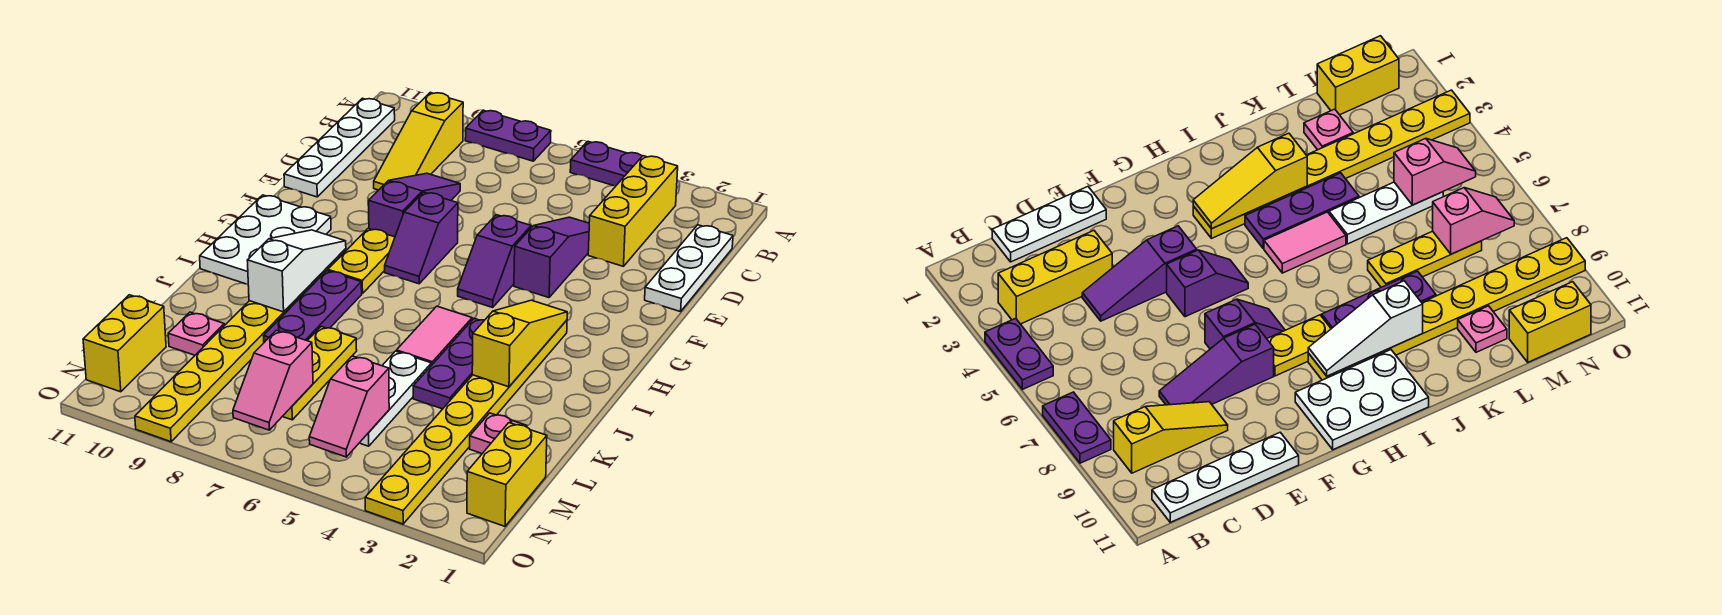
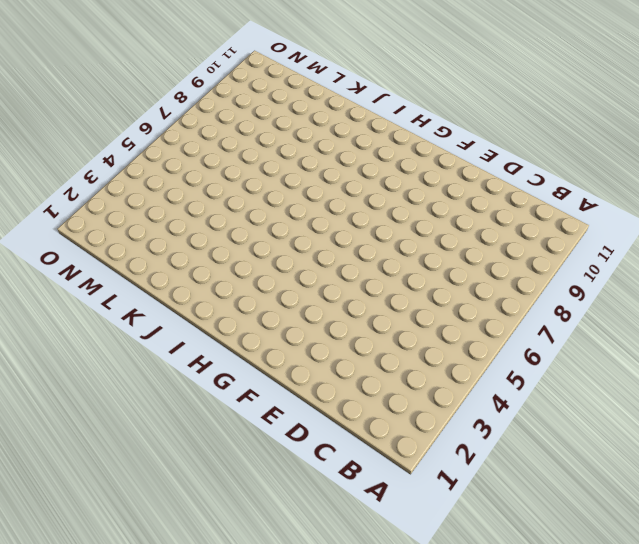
none -> purple 1x2 plate [570,142,642,186]
none -> purple 1x2 plate [465,110,551,161]
none -> yellow 1x3 brick [588,156,678,266]

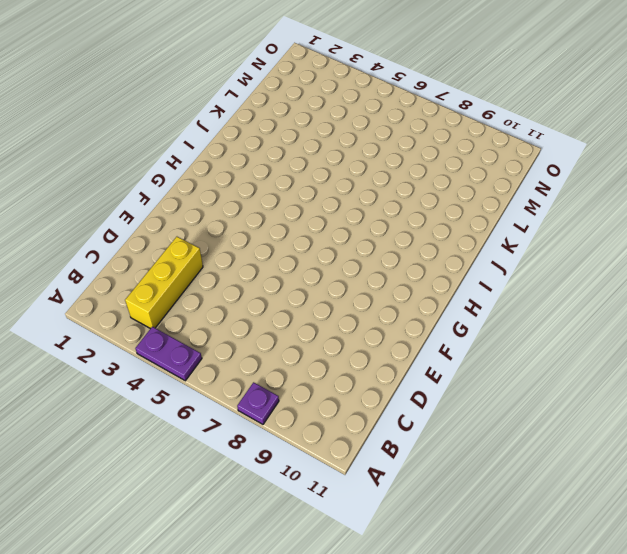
purple 1x1 plate [237,382,279,424] -> purple 1x2 plate [465,110,551,161]
none -> yellow 1x3 slope [374,92,463,190]
none -> white 1x4 plate [284,98,395,197]
none -> white 1x3 plate [645,225,733,312]

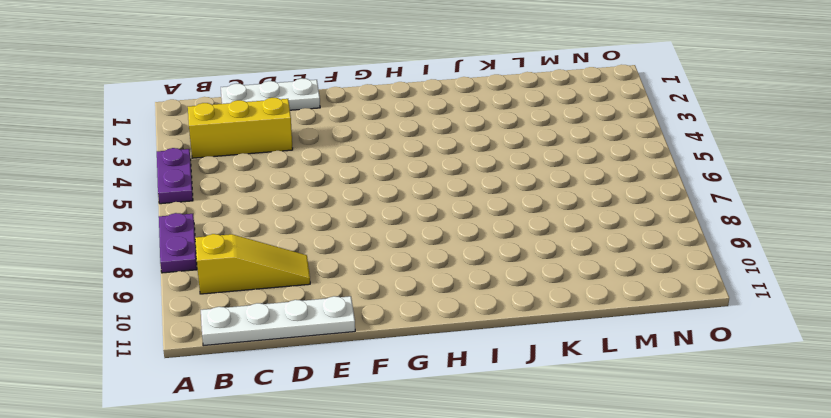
none -> purple 1x3 slope [514,217,589,298]
none -> purple 1x3 slope [369,173,460,237]
none -> purple 1x2 slope [458,215,531,307]

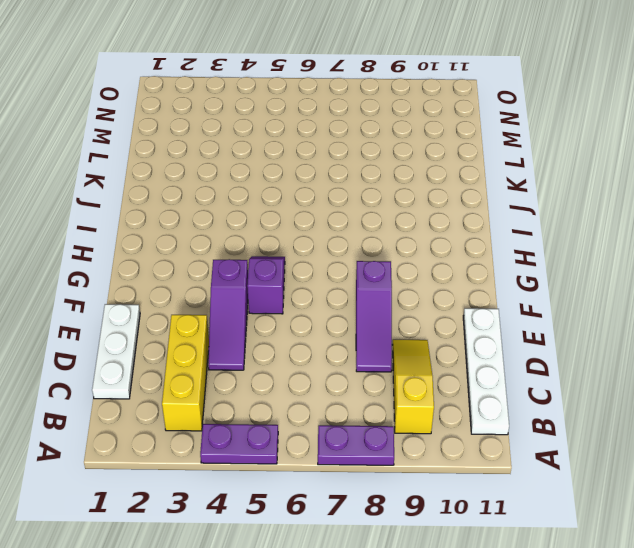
none -> purple 1x2 slope [385,192,458,284]
none -> yellow 1x2 plate [328,229,395,294]
none -> white 2x3 plate [200,195,331,284]

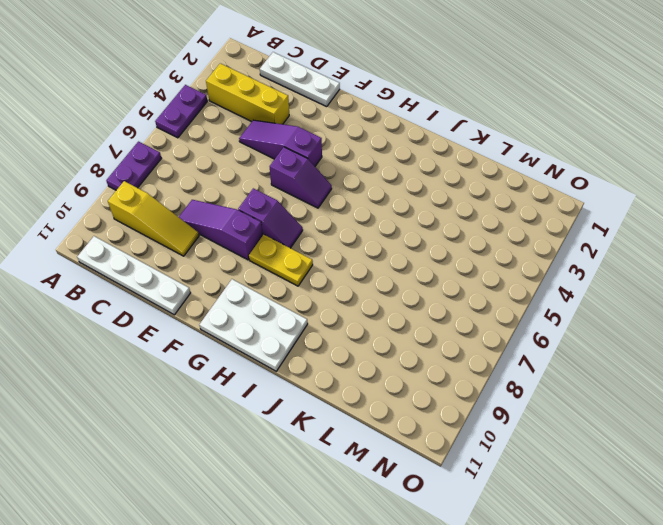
none -> yellow 1x8 plate [365,320,567,524]
none -> yellow 1x8 plate [135,249,346,442]
none -> purple 1x3 plate [413,318,484,409]

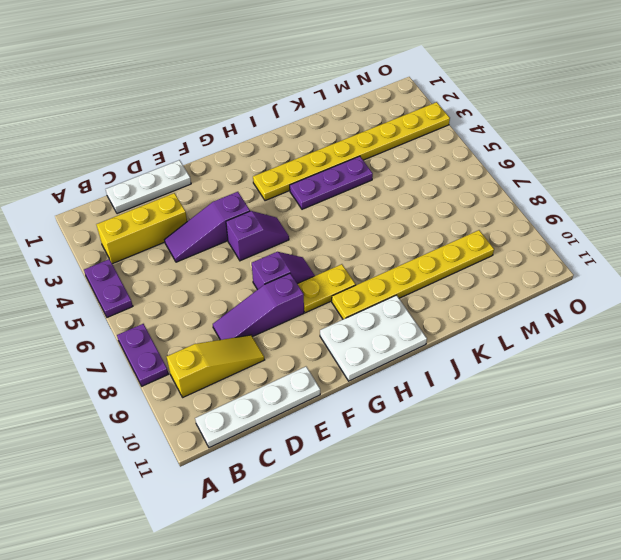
yellow 1x6 plate [332,230,494,319] -> yellow 1x8 plate [135,249,346,442]
none -> pink 1x2 tile [397,306,472,366]
none -> purple 1x3 plate [264,271,362,342]
none -> white 1x3 plate [360,351,431,446]

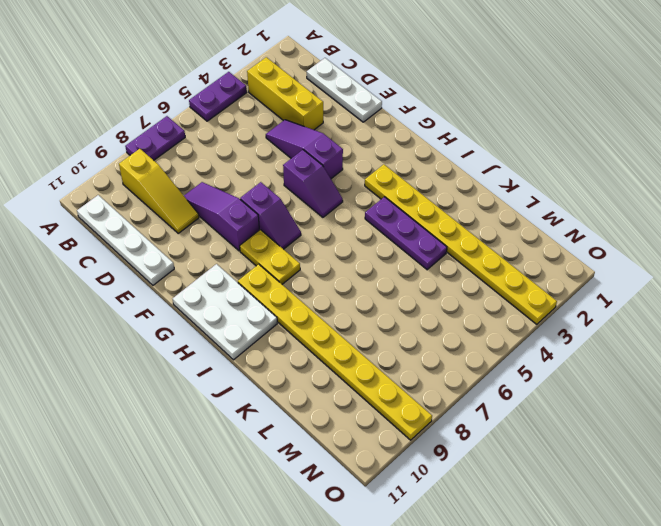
none -> pink 1x2 tile [397,306,472,366]
none -> purple 1x3 plate [264,271,362,342]
none -> white 1x3 plate [360,351,431,446]

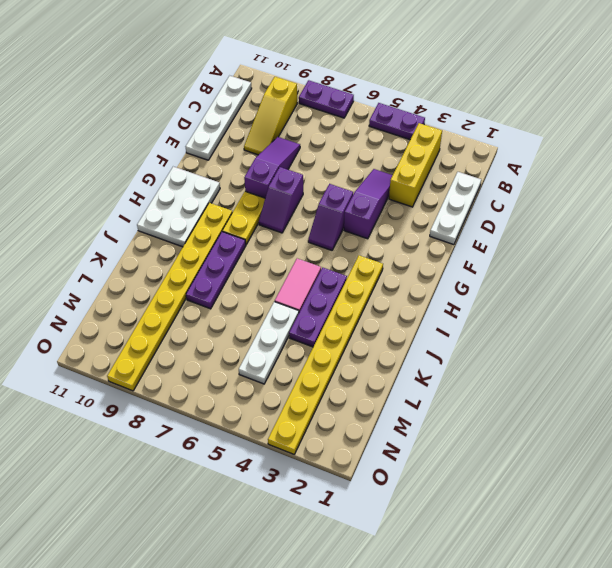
none -> yellow 1x3 plate [282,326,357,420]
none -> pink 1x1 plate [470,413,527,453]
none -> pink 1x1 plate [168,312,224,355]

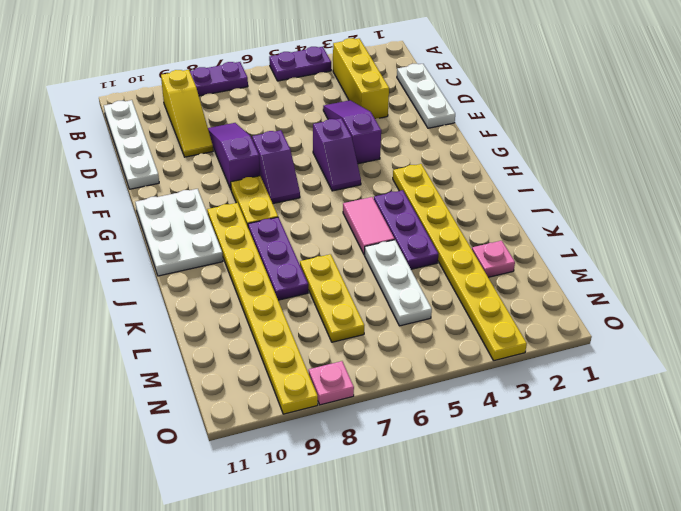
pink 1x1 plate [309,361,354,405] -> pink 1x1 plate moved to [168,312,224,355]
none -> yellow 1x2 brick [467,423,547,526]
none -> yellow 1x2 brick [83,295,166,392]
none -> yellow 1x3 slope [472,300,567,387]

